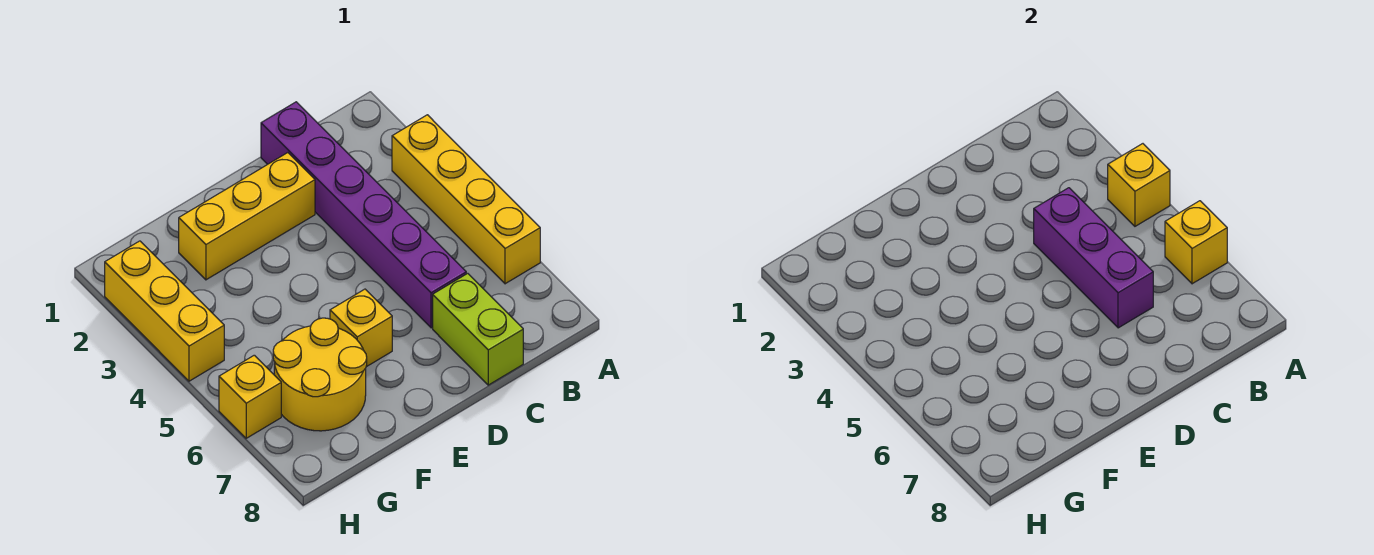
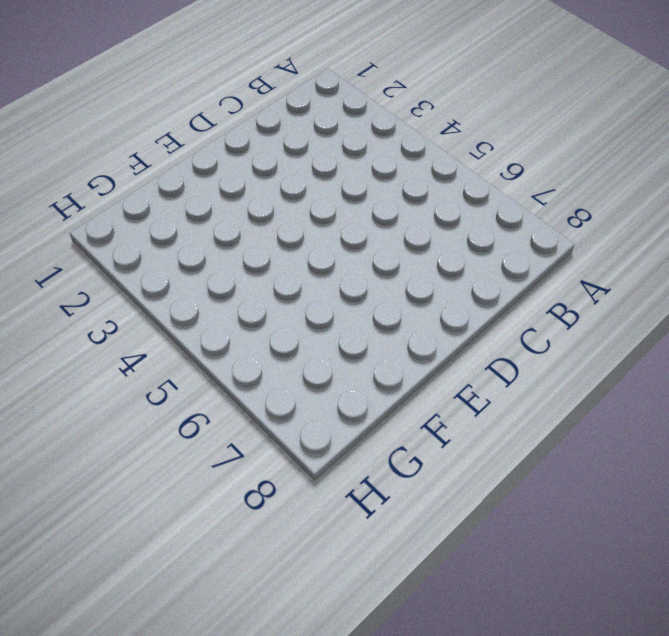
none -> yellow 1x4 brick [392,115,540,284]
none -> purple 1x6 brick [261,102,466,328]

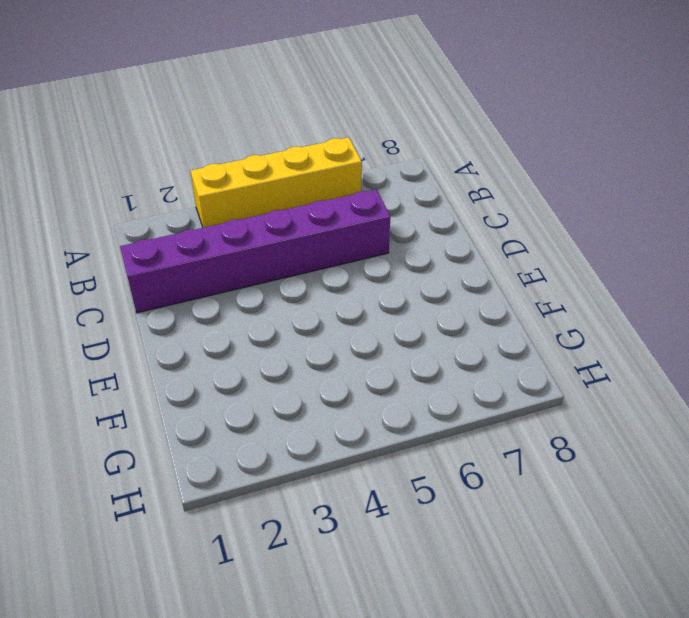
none -> lime 1x2 brick [433,273,523,385]
none -> yellow 1x3 brick [179,153,315,280]

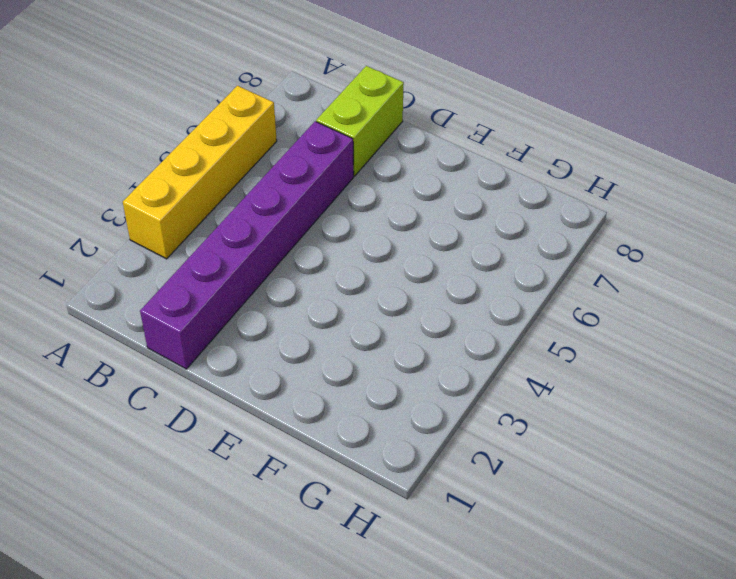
none -> yellow 1x3 brick [179,153,315,280]
none -> yellow 1x1 brick [330,289,392,367]

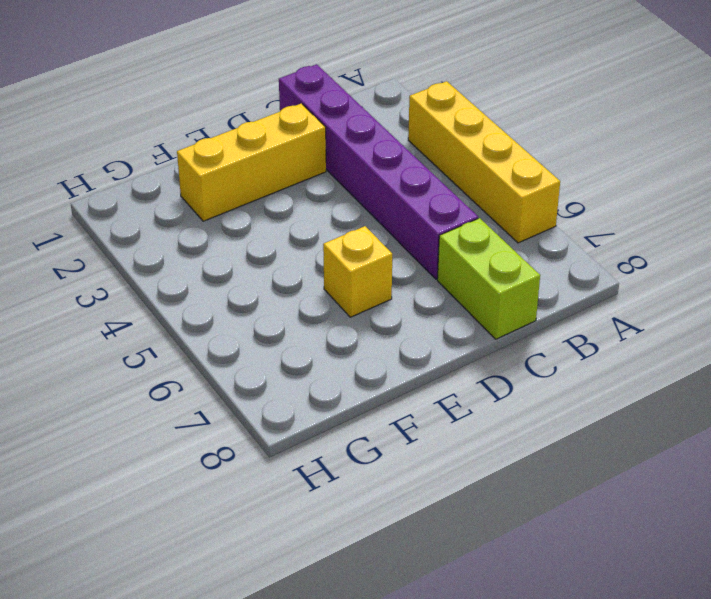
none -> yellow 2x2 round brick [273,318,367,431]
none -> yellow 1x3 brick [105,241,224,381]

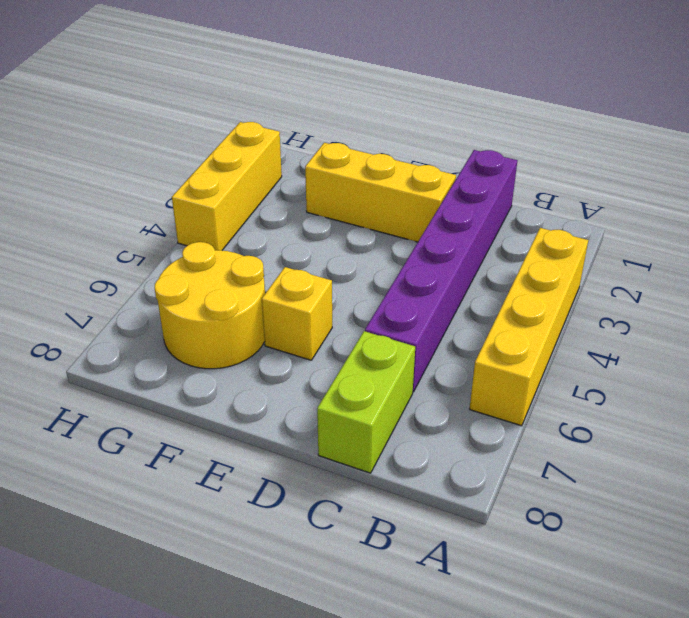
none -> yellow 1x1 brick [219,355,281,438]
none -> yellow 1x1 brick [1108,144,1170,226]

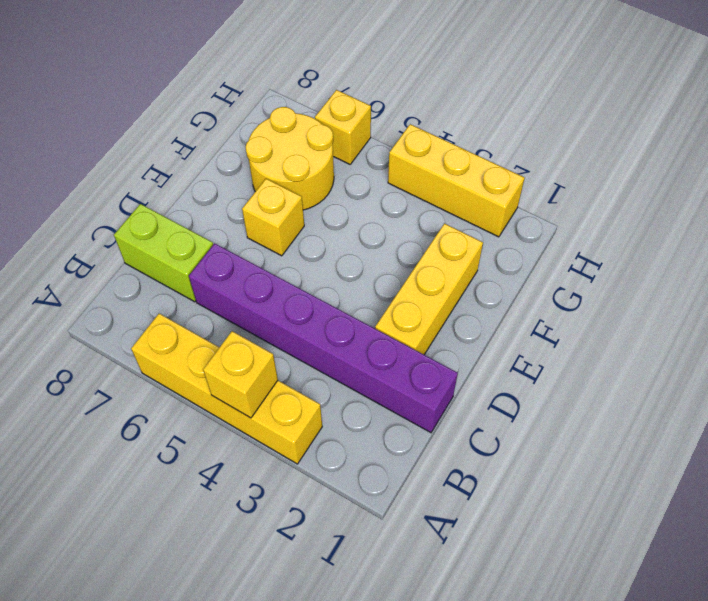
none -> yellow 1x1 brick [1165,201,1227,284]
none -> purple 1x3 brick [1034,188,1153,328]

